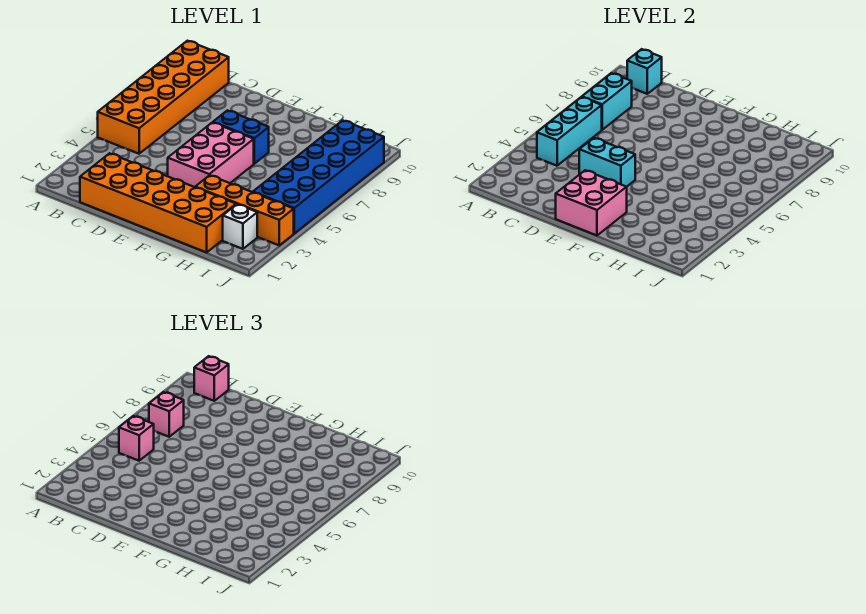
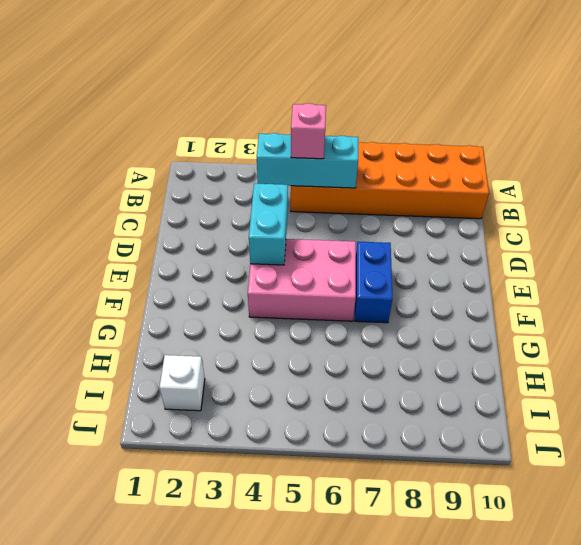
none -> orange 2x6 brick [80,153,236,252]
none -> orange 1x4 brick [195,175,294,245]
none -> blue 2x6 brick [253,120,384,233]

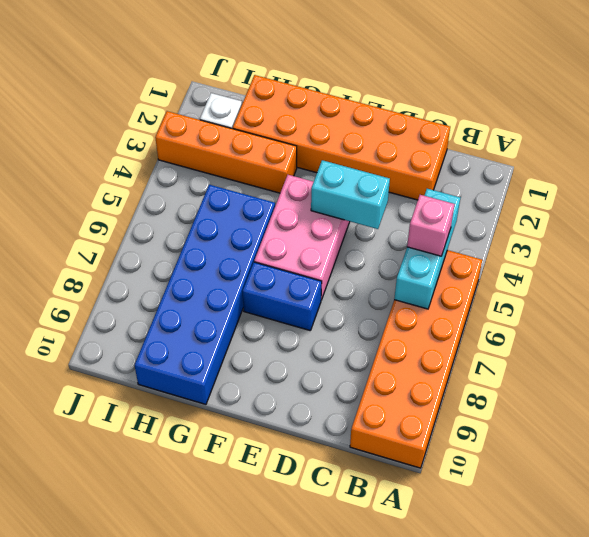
blue 2x6 brick [135,185,275,404] -> blue 2x6 brick moved to [253,120,384,233]
none -> cyan 1x2 brick [582,73,632,130]
none -> cyan 1x1 brick [627,49,662,94]
none -> pink 2x2 brick [556,170,627,235]

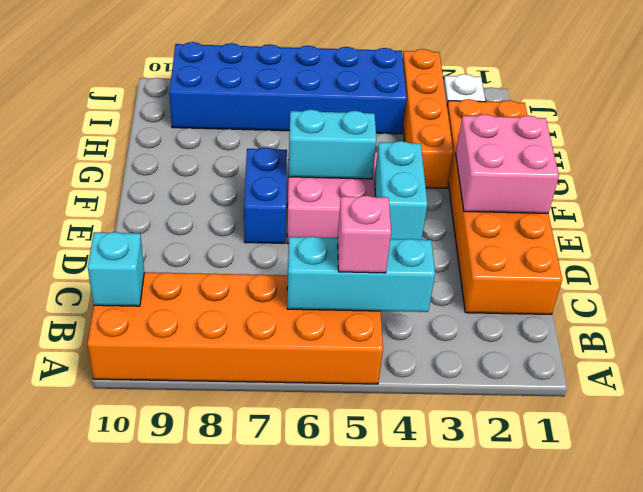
cyan 1x2 brick [289,109,377,179] -> cyan 1x2 brick moved to [582,73,632,130]
none -> pink 1x1 brick [149,392,184,437]
none -> pink 1x1 brick [194,356,229,401]

